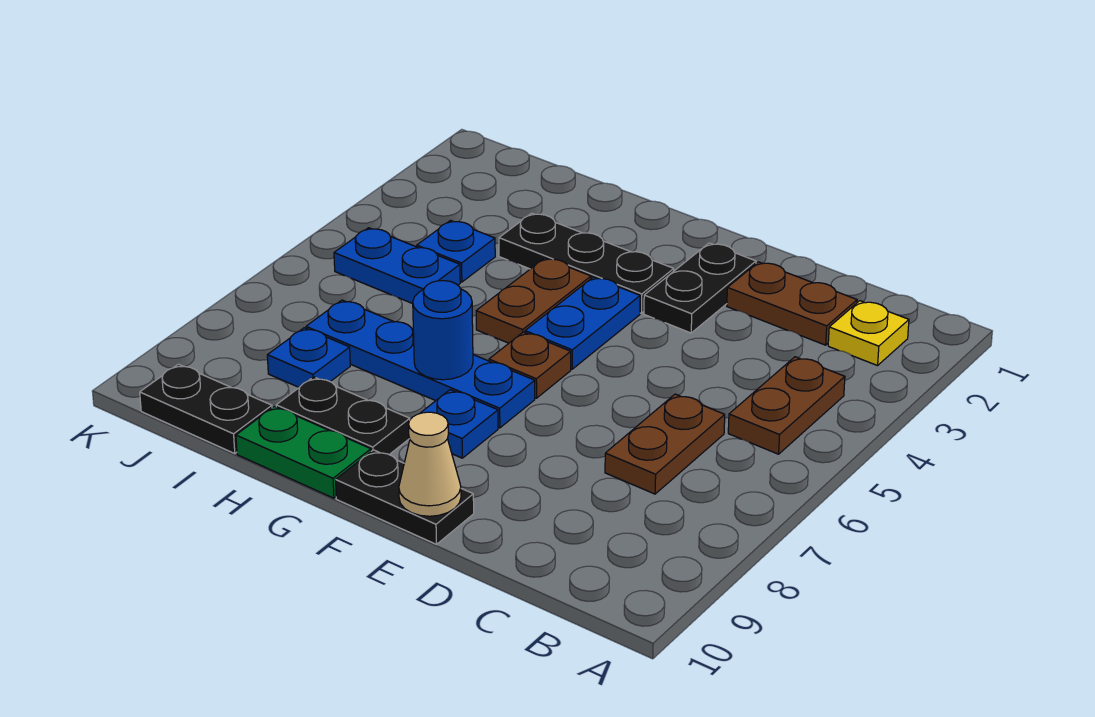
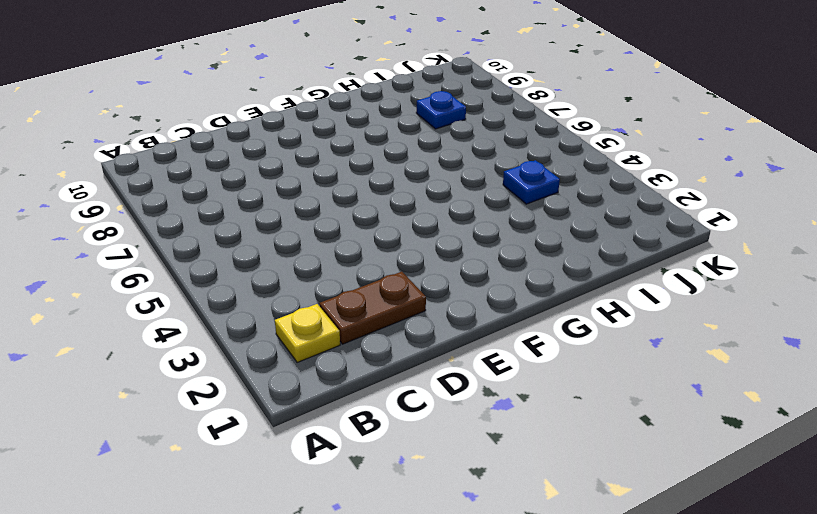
none -> brown 1x2 plate [728,357,845,454]
none -> brown 1x2 plate [605,394,725,494]
none -> black 1x2 plate [644,243,756,333]

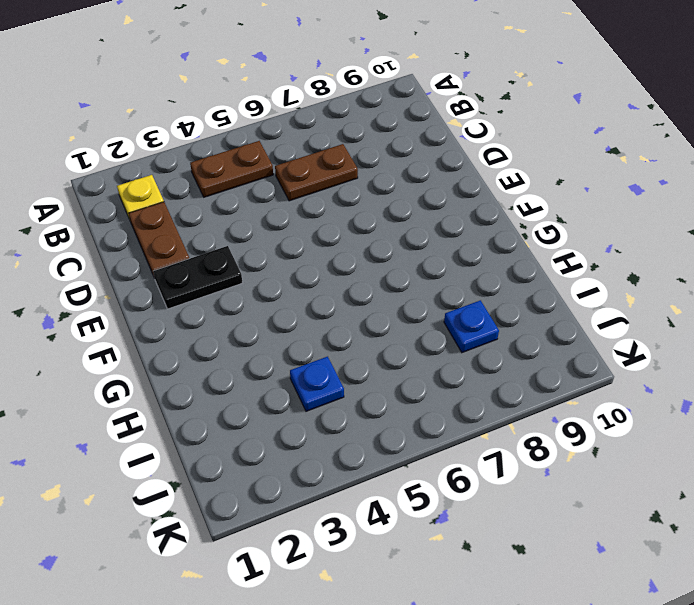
none -> black 1x2 plate [336,450,474,544]
none -> black 1x3 plate [499,213,674,313]
none -> blue 1x2 plate [525,277,640,369]

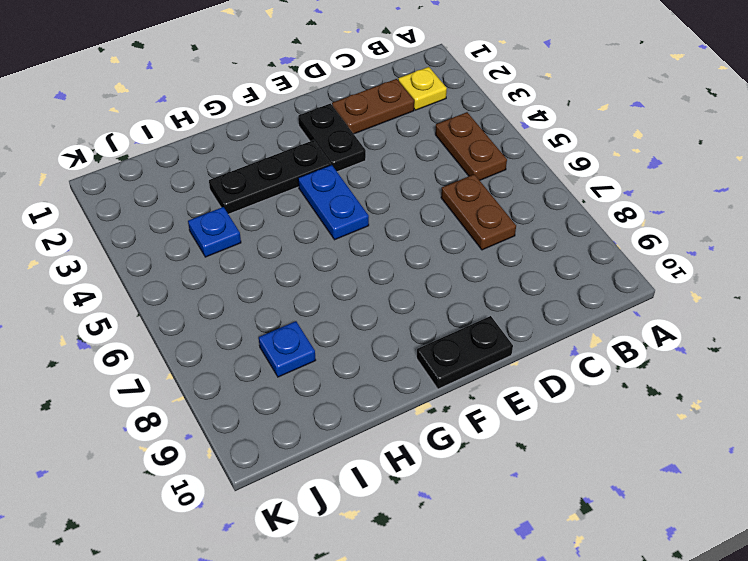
none -> brown 1x1 plate [489,332,571,398]
none -> blue 1x4 plate [306,300,535,428]
none -> blue 1x1 plate [421,390,498,458]

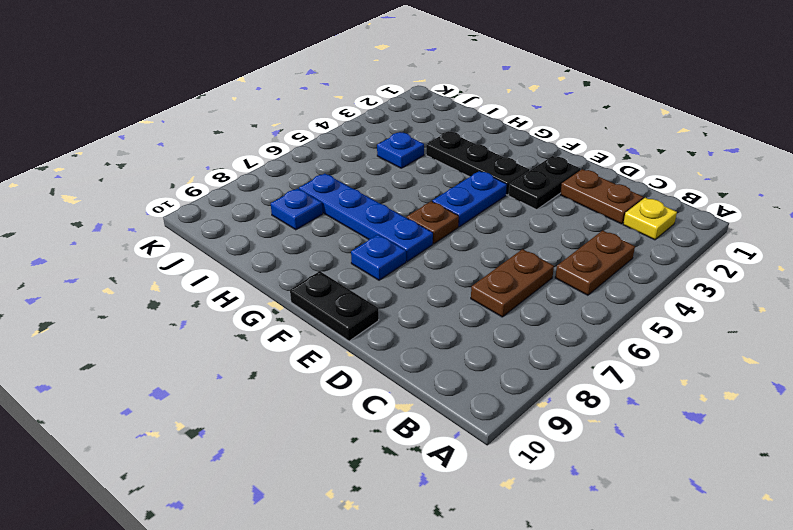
none -> brown 1x2 plate [476,258,591,343]
none -> black 1x2 plate [276,377,410,454]
none -> green 1x2 plate [236,406,371,498]

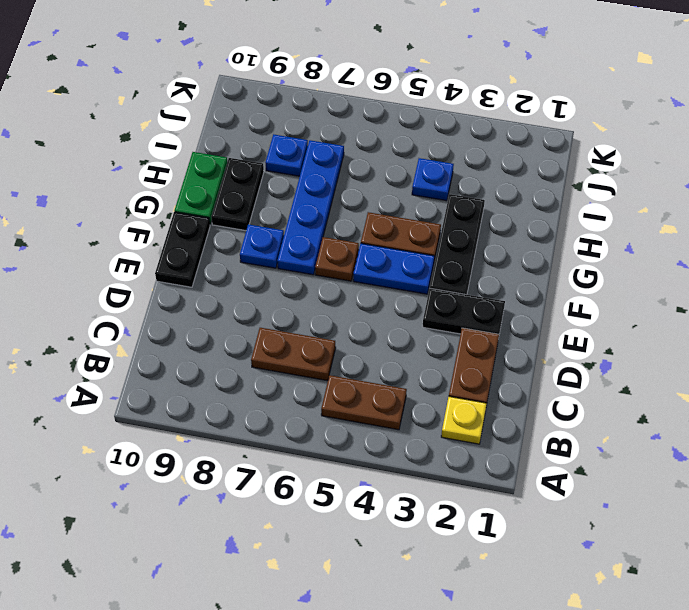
none -> blue 1x2 plate [334,228,460,304]
none -> black 1x2 plate [140,364,272,453]
none -> tan 1x1 cone [399,412,461,516]

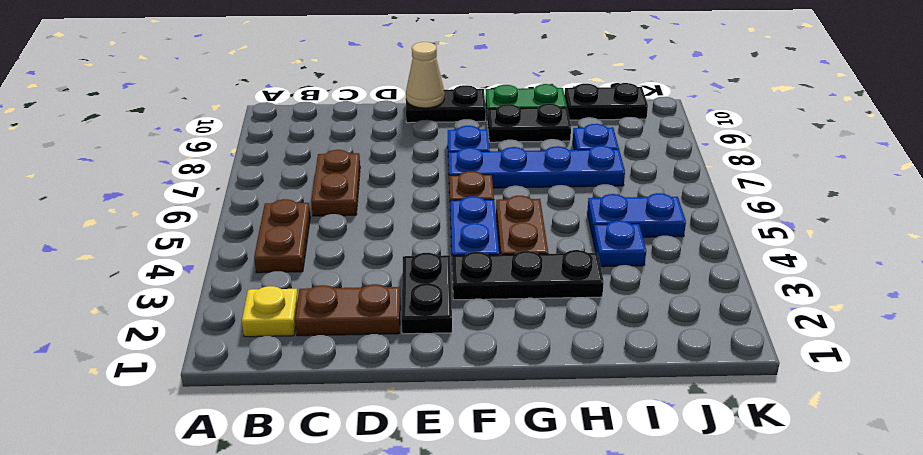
none -> blue 1x1 round brick [413,281,473,380]

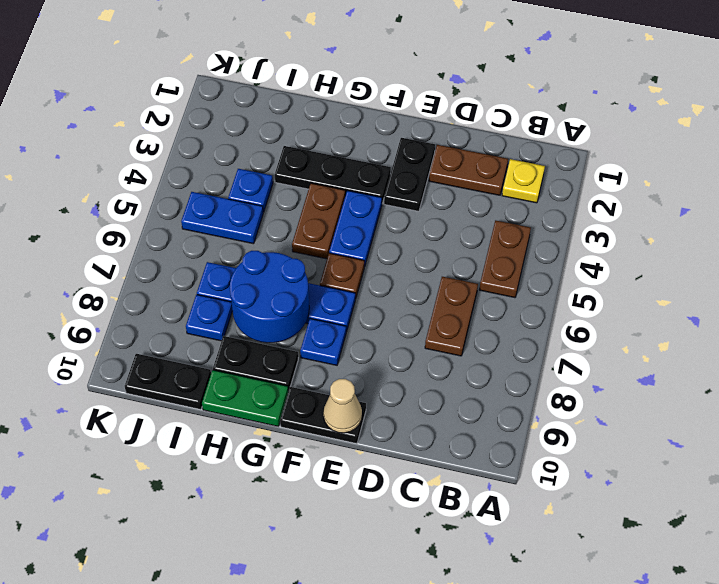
blue 2x2 round brick [230,251,309,343] -> blue 1x1 round brick [413,281,473,380]

